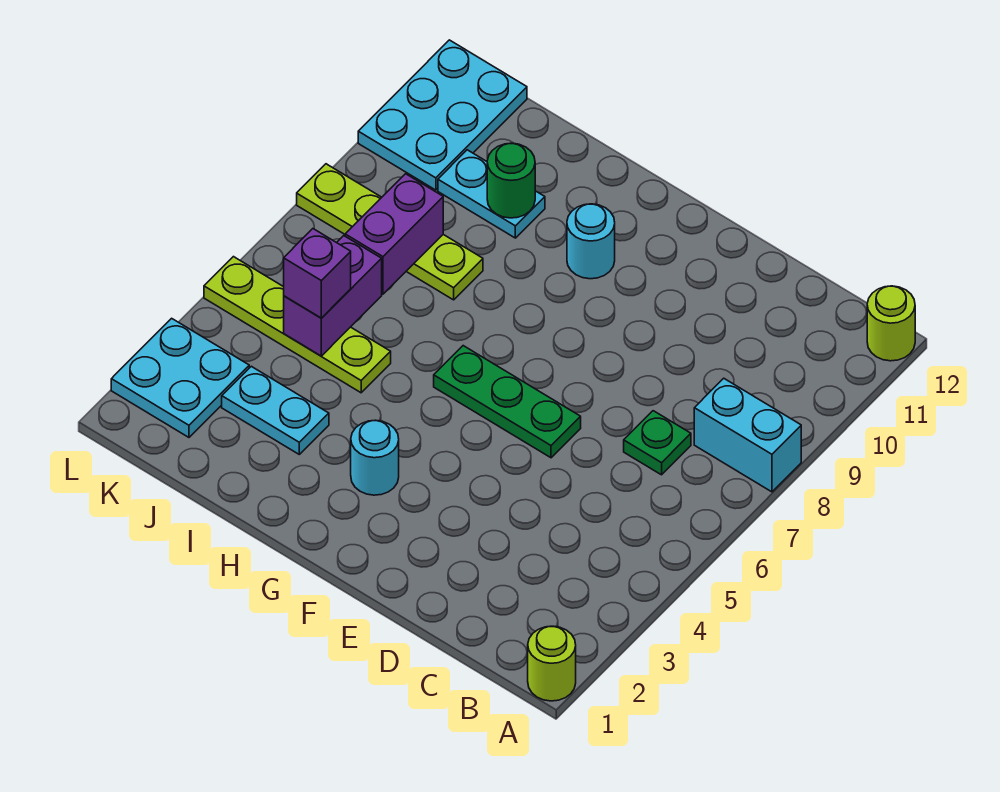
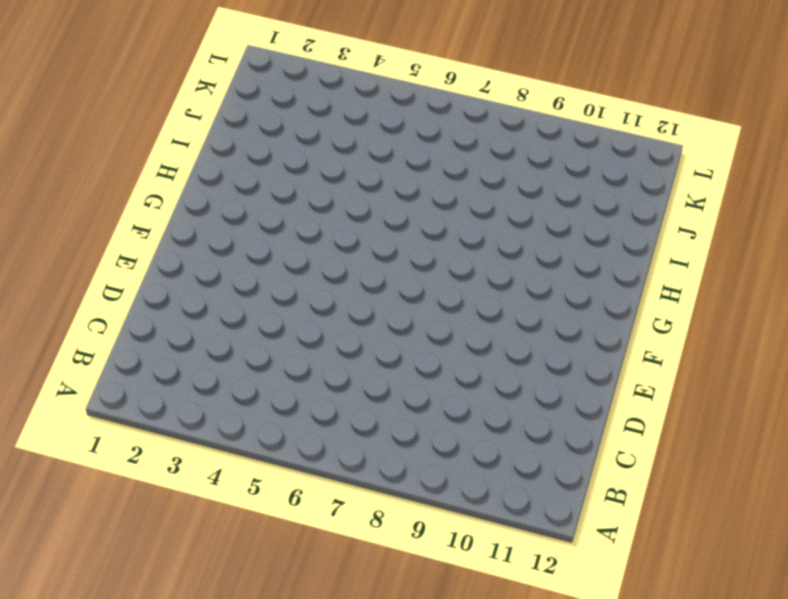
none -> lime 1x1 round brick [528,626,576,701]
none -> cyan 1x2 brick [694,378,801,492]
none -> lime 1x1 round brick [867,286,915,361]

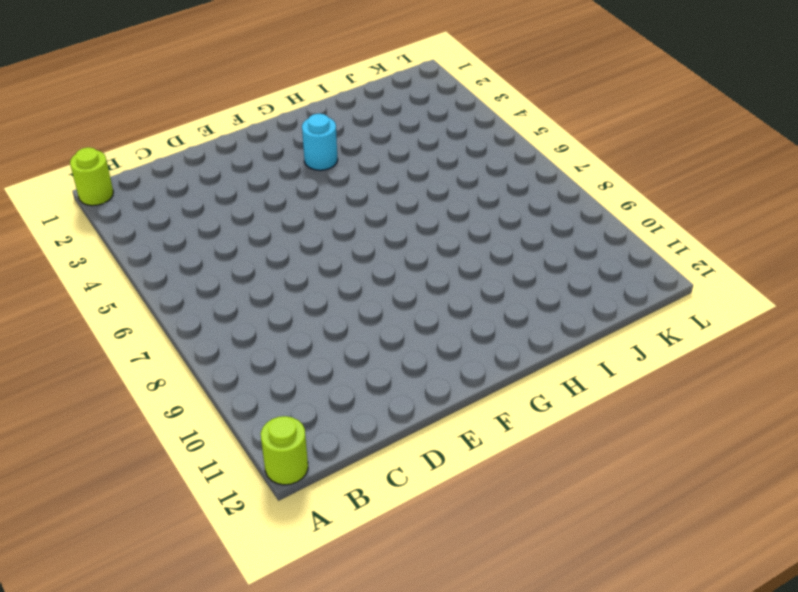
none -> cyan 1x2 brick [694,378,801,492]
none -> green 1x1 plate [624,411,691,475]
none -> green 1x3 plate [434,346,581,458]

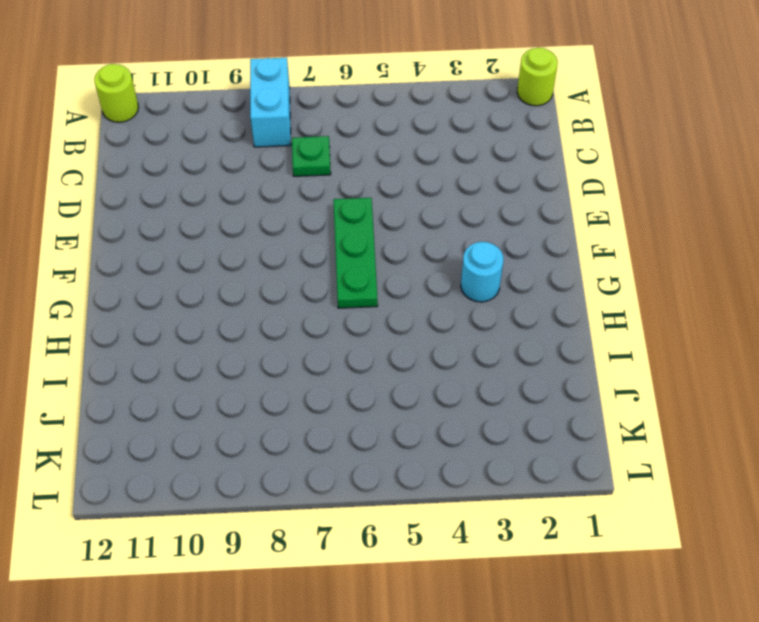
none -> cyan 1x1 round brick [567,204,615,279]
none -> cyan 1x2 plate [222,366,329,454]
none -> lime 1x4 plate [204,257,391,393]

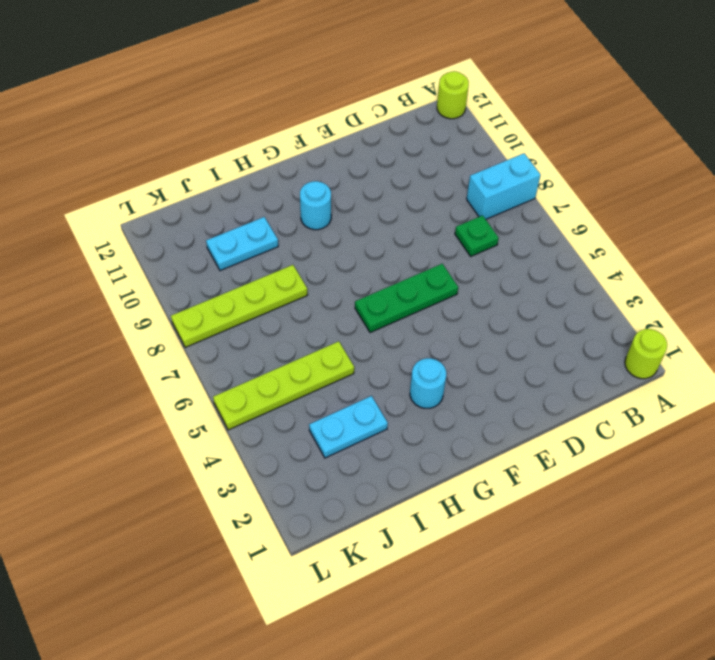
none -> cyan 2x2 plate [111,318,249,437]
none -> cyan 2x3 plate [358,40,527,190]
none -> green 1x1 round brick [487,143,535,218]

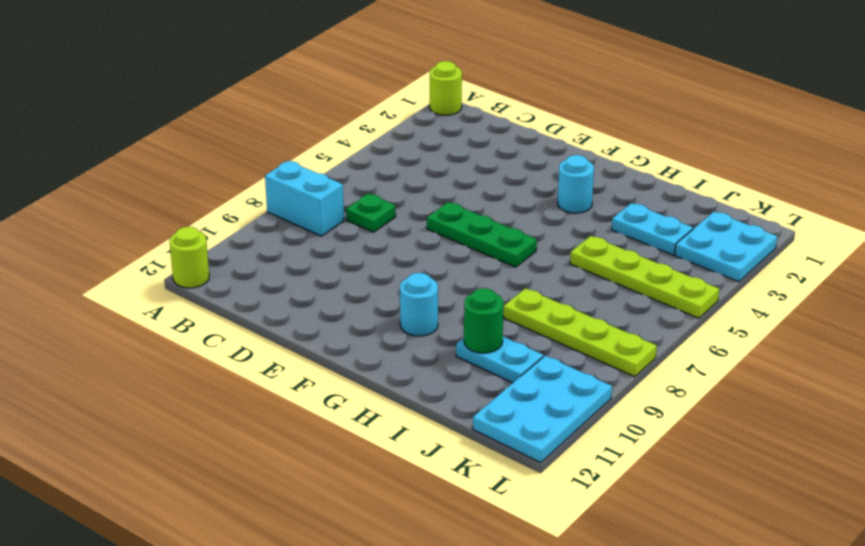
none -> purple 1x2 brick [284,236,382,356]
none -> purple 1x2 brick [345,174,443,294]
none -> purple 1x1 brick [284,229,351,318]

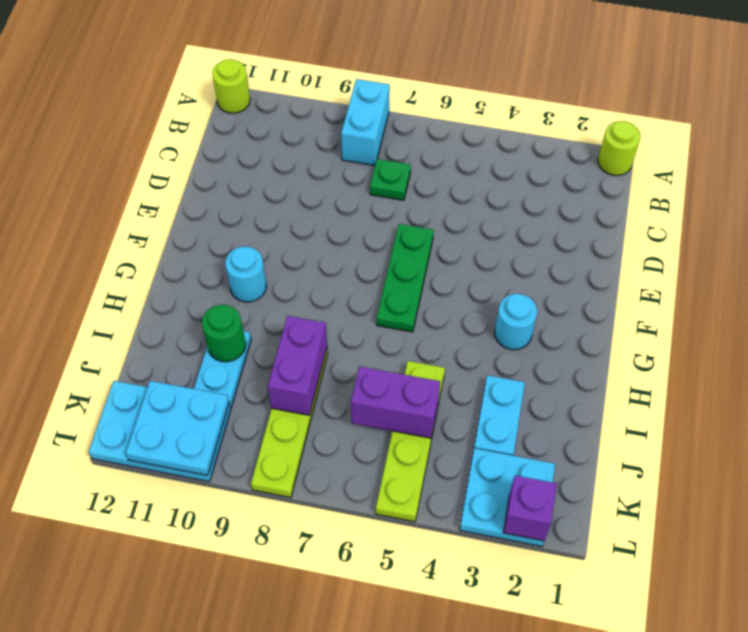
purple 1x2 brick [268,316,327,415] -> purple 1x2 brick turned to [345,174,443,294]
cyan 2x2 plate [126,381,229,475] -> none
purple 1x1 brick [504,476,557,541] -> purple 1x1 brick moved to [284,229,351,318]

